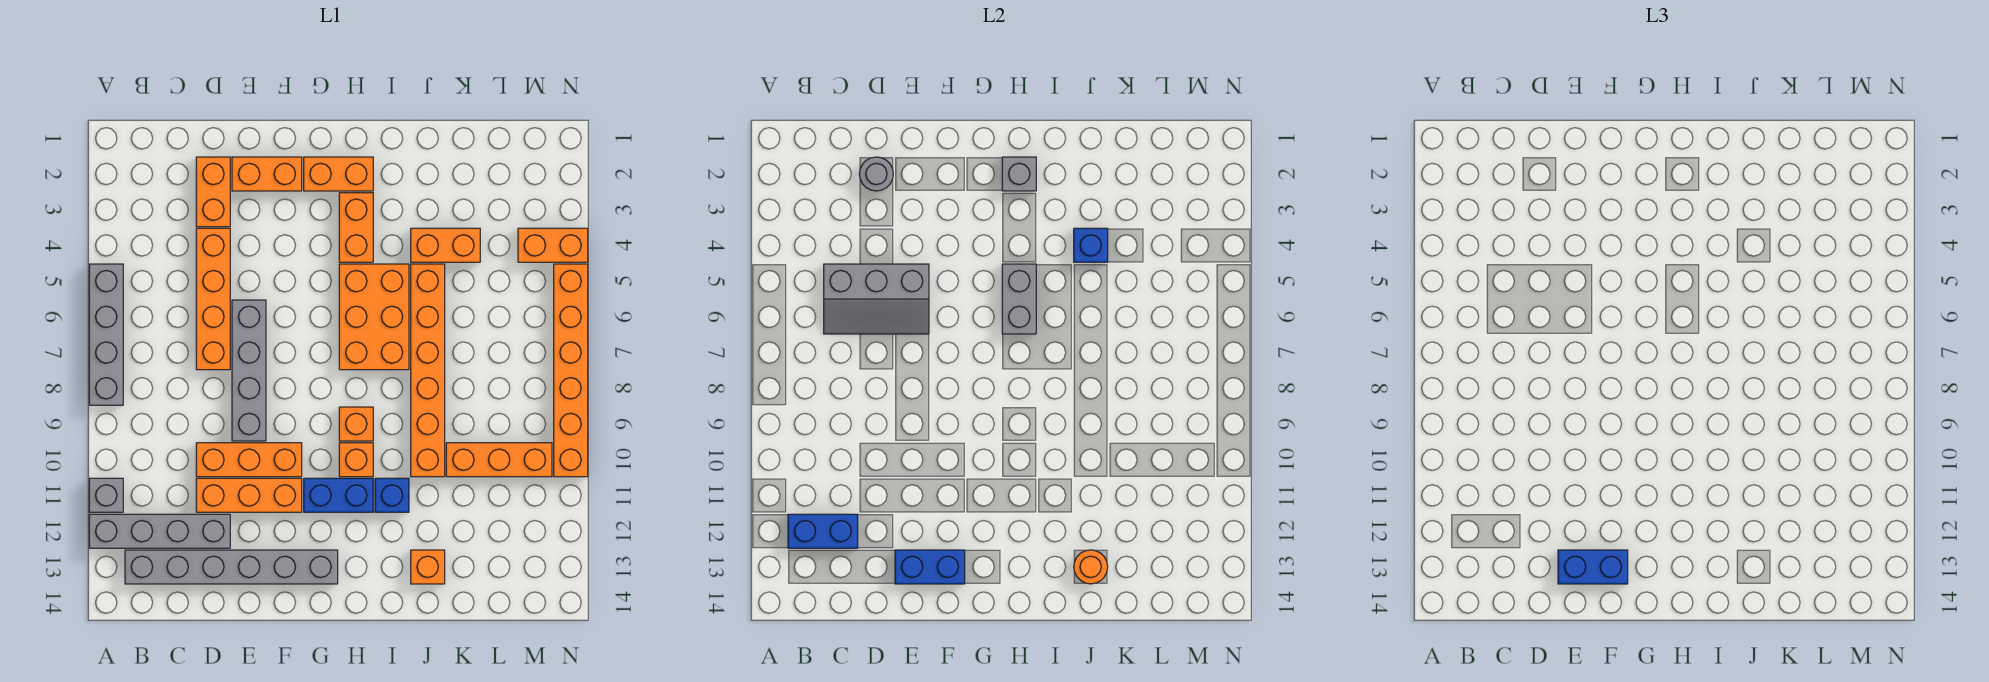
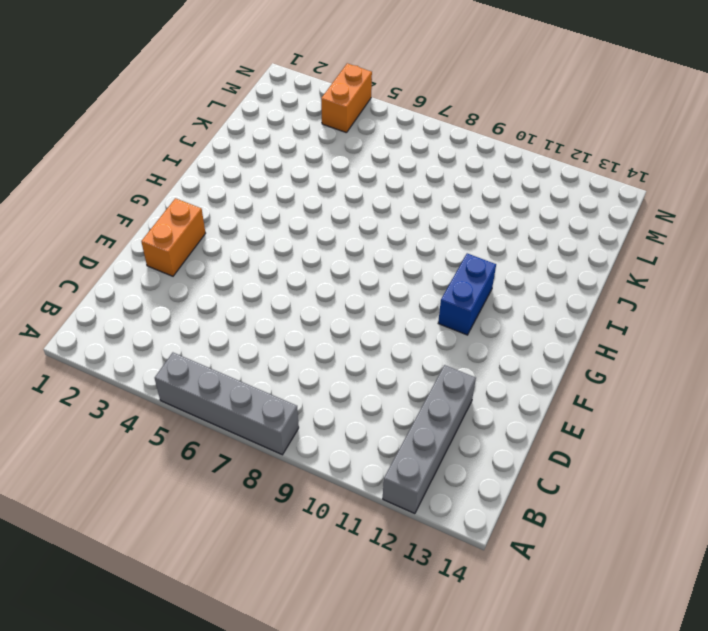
none -> grey 1x1 brick [89,478,123,512]
none -> grey 1x6 brick [125,550,338,584]
none -> orange 1x2 brick [196,157,230,227]
none -> orange 1x4 brick [196,228,230,370]

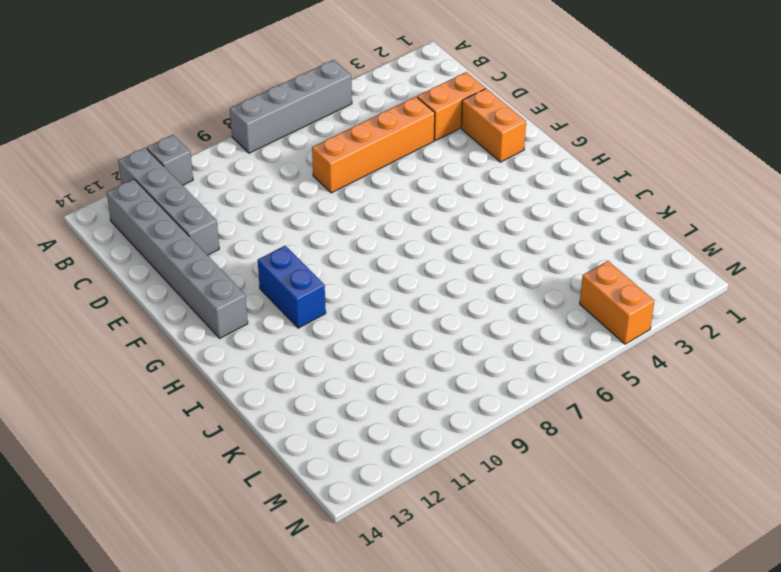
none -> orange 1x3 brick [196,443,302,477]
none -> orange 1x3 brick [196,478,302,512]
none -> grey 1x4 brick [232,300,266,441]
none -> orange 1x2 brick [304,157,373,191]

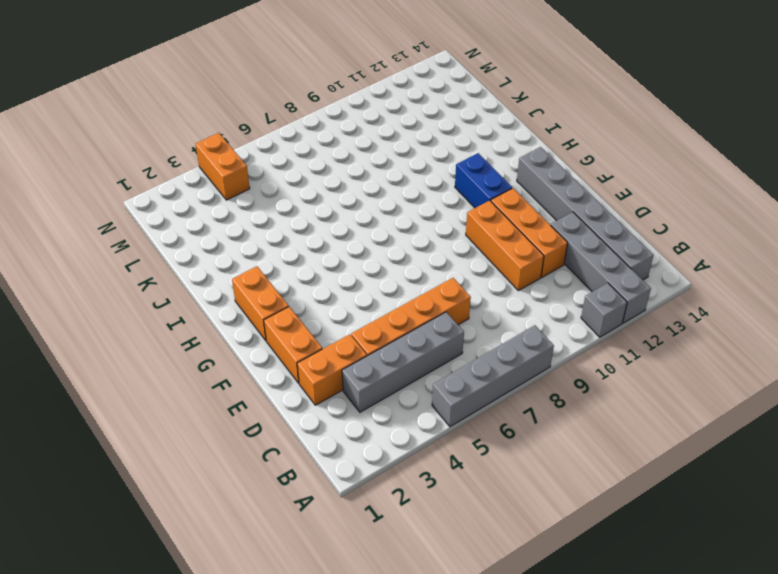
grey 1x4 brick [342,312,464,412] -> grey 1x4 brick moved to [232,300,266,441]
none -> orange 1x2 brick [339,193,373,262]
none -> orange 2x3 brick [339,264,409,370]
none -> orange 1x1 brick [339,407,373,441]
none -> orange 1x1 brick [339,443,373,477]

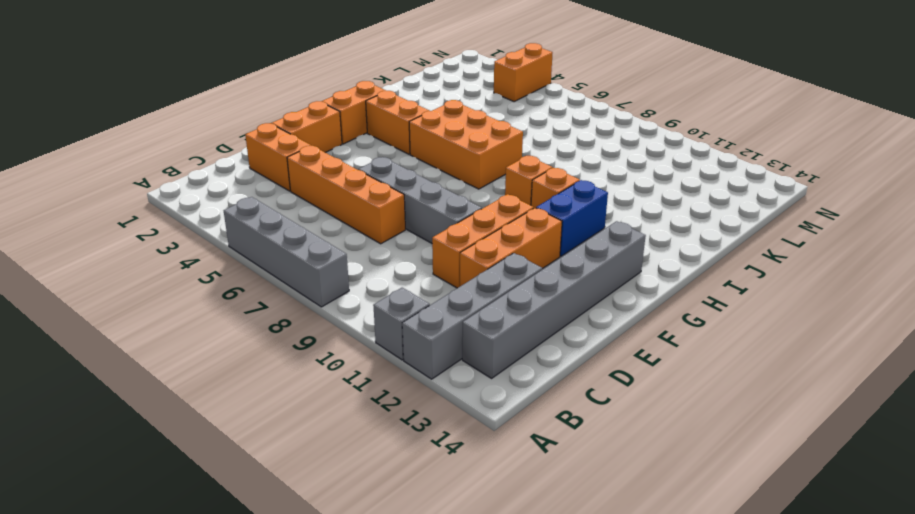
none -> blue 1x1 brick [375,478,409,512]
none -> orange 1x2 brick [411,228,480,262]
none -> orange 1x6 brick [411,264,445,477]
none -> orange 1x1 brick [411,550,445,584]

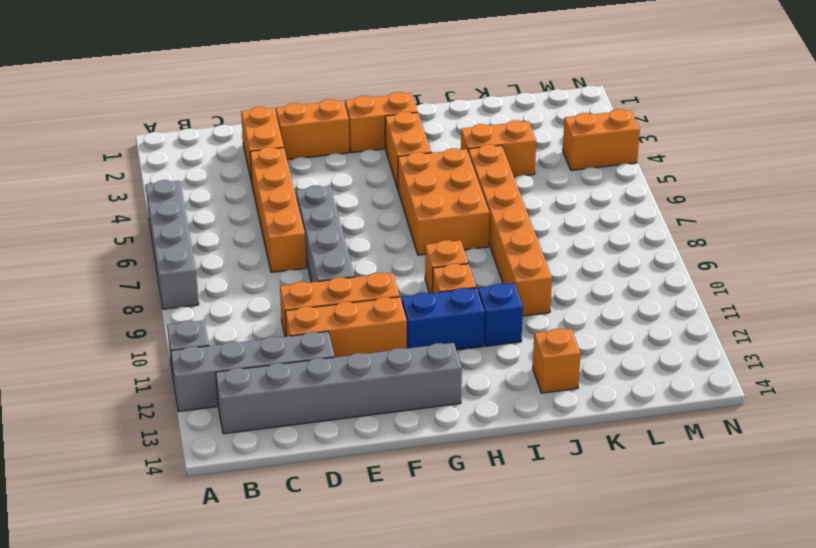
none -> orange 1x3 brick [446,443,552,477]
none -> orange 1x6 brick [554,264,588,477]
none -> blue 1x2 brick [788,514,858,548]
none -> grey 2x3 slope [824,264,929,334]

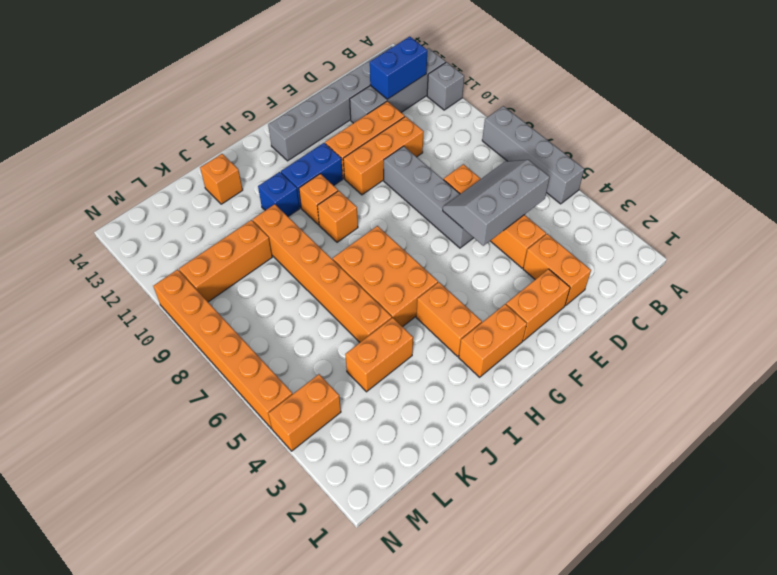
none -> grey 1x1 round brick [859,157,893,191]
none -> blue 1x2 brick [895,550,965,584]
none -> grey 1x1 brick [1002,157,1036,191]
none -> grey 1x2 brick [1002,264,1036,334]

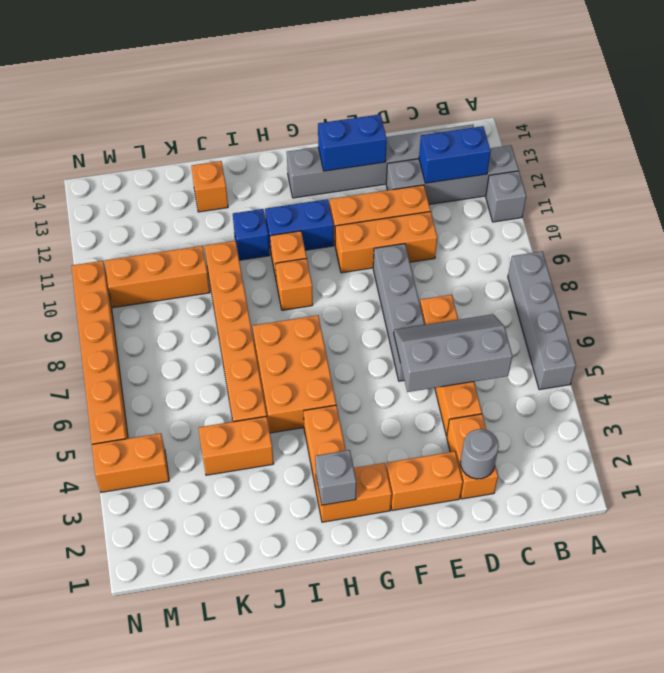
none -> grey 1x2 brick [1002,264,1036,334]
none -> blue 1x1 brick [1074,228,1108,262]
none -> orange 1x1 round brick [1074,550,1108,584]
none -> blue 1x2 brick [1558,550,1628,584]

